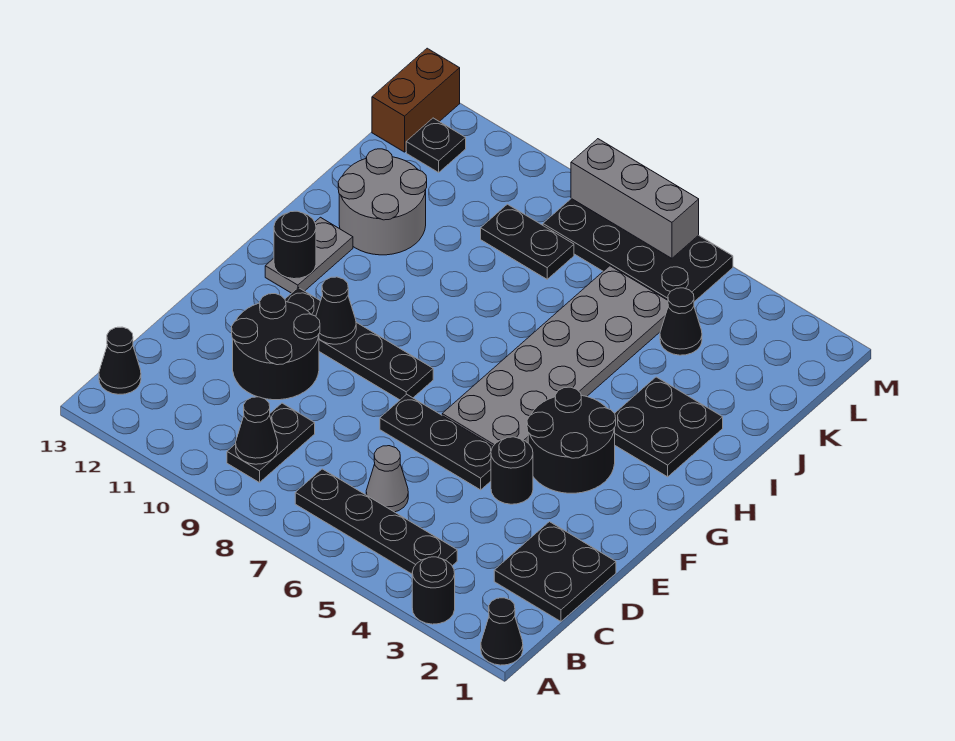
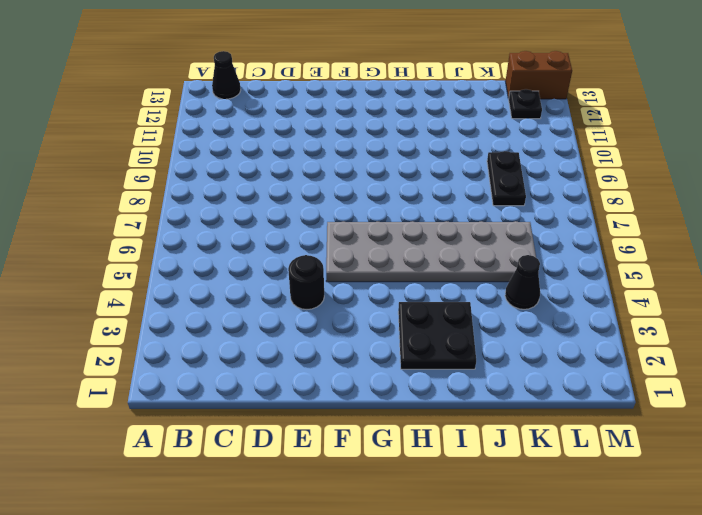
none -> black 1x1 cone [481,598,523,665]
none -> black 1x1 round brick [412,557,455,624]
none -> black 1x4 plate [295,469,457,574]

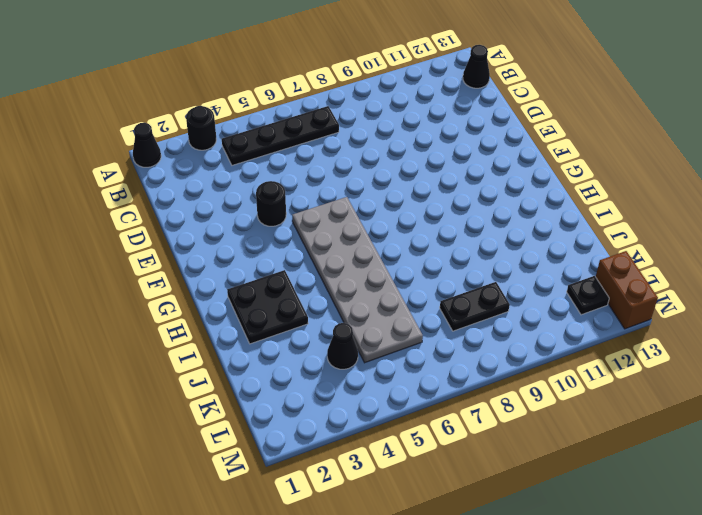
none -> black 1x2 plate [227,403,315,483]
none -> black 2x2 plate [494,522,616,621]
none -> grey 1x1 cone [366,446,408,512]

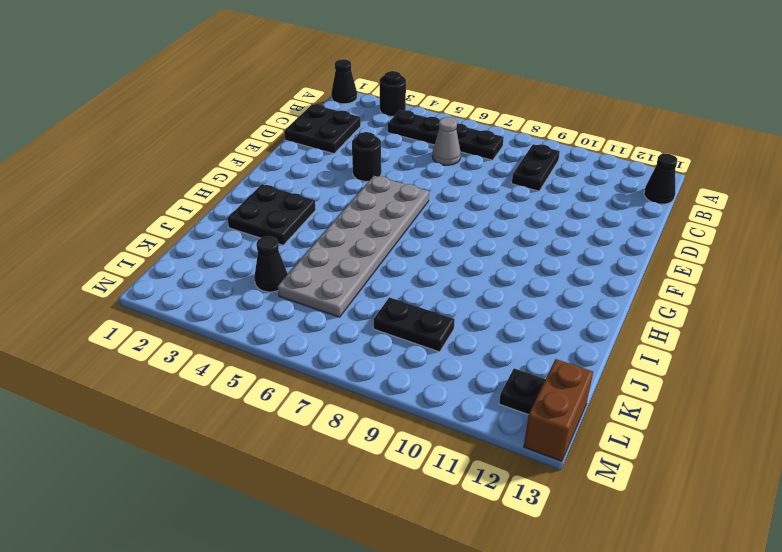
none -> black 2x2 round brick [232,294,320,400]
none -> black 1x3 plate [380,394,493,490]
none -> black 2x2 round brick [527,387,616,493]

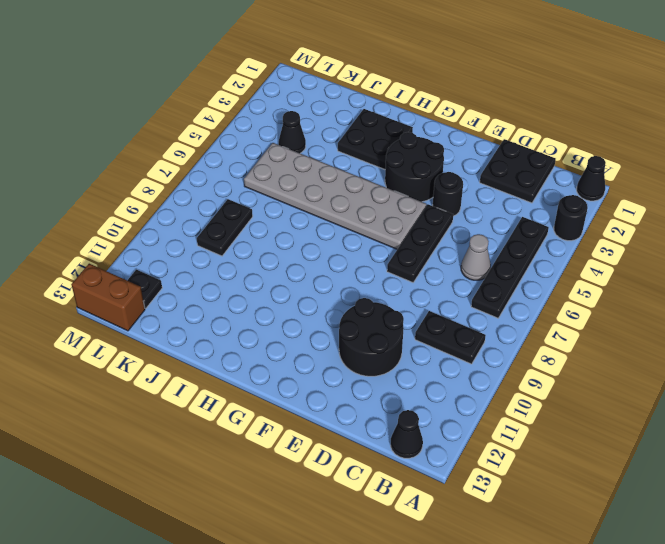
none -> black 1x4 plate [285,288,433,400]
none -> grey 1x2 plate [265,217,353,293]
none -> grey 2x2 round brick [338,149,427,255]

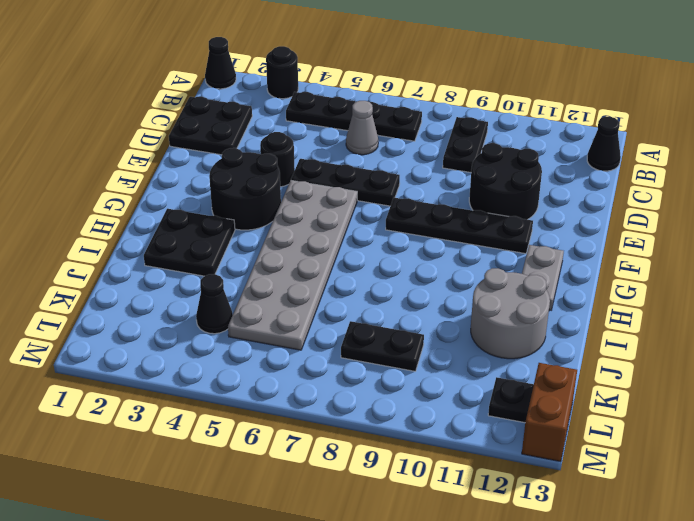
none -> black 2x4 plate [543,199,733,302]
none -> black 1x1 cone [236,397,278,464]
none -> black 1x1 cone [316,277,356,344]

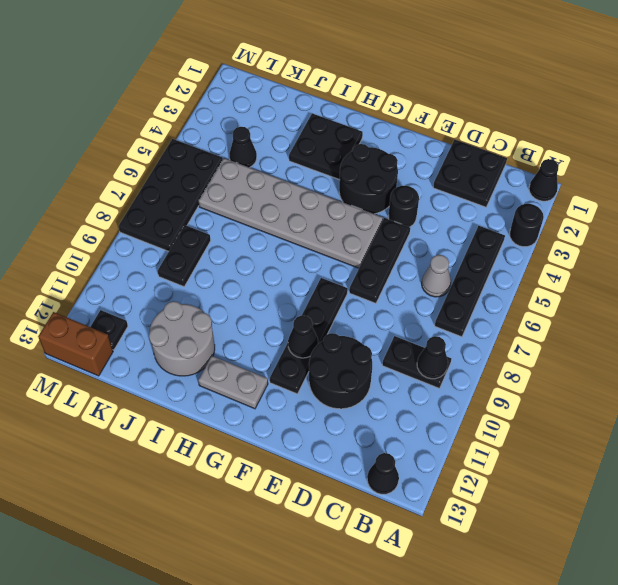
none -> black 1x1 round brick [274,211,316,279]
none -> grey 1x3 brick [571,139,699,258]

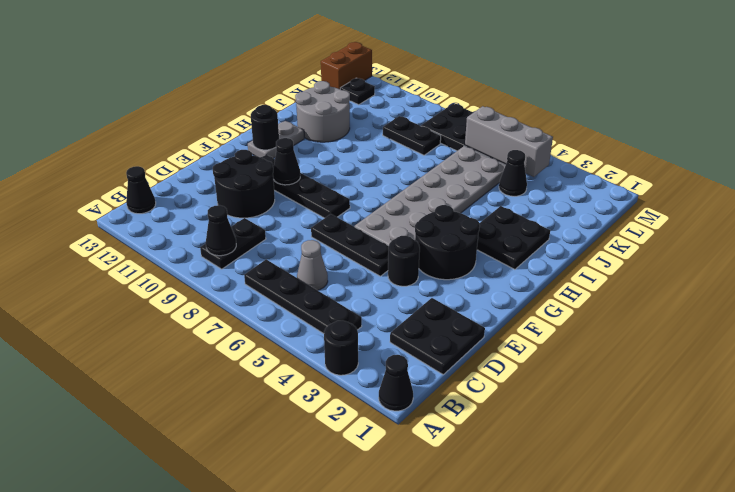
grey 1x3 brick [465,106,553,177] -> grey 1x3 brick moved to [571,139,699,258]

